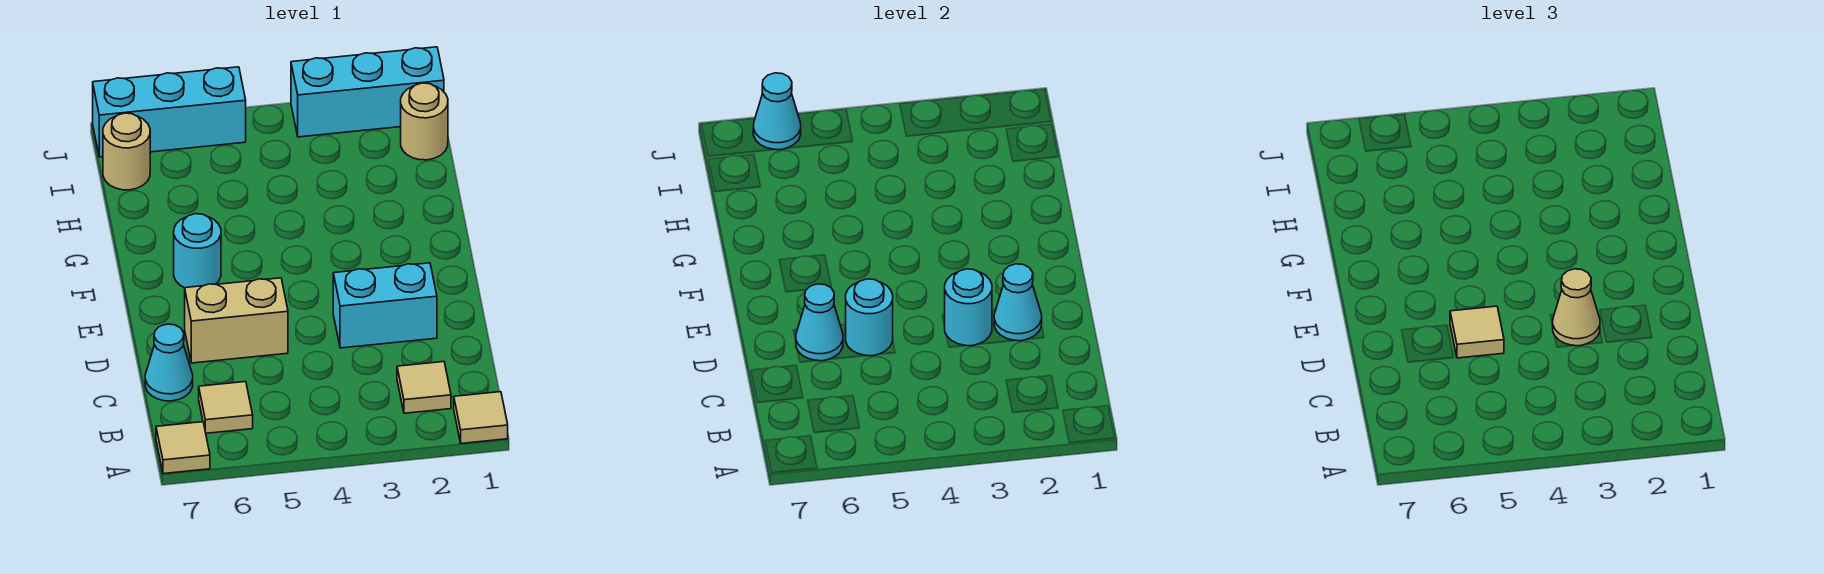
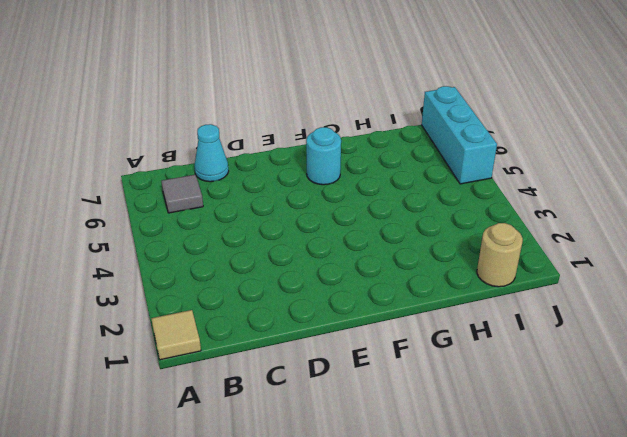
grey 1x1 tile [161,175,203,213] -> tan 1x1 tile [199,382,253,433]
none -> tan 1x1 tile [156,422,210,474]
none -> tan 1x1 tile [397,362,451,413]
none -> cyan 1x2 brick [333,263,437,348]

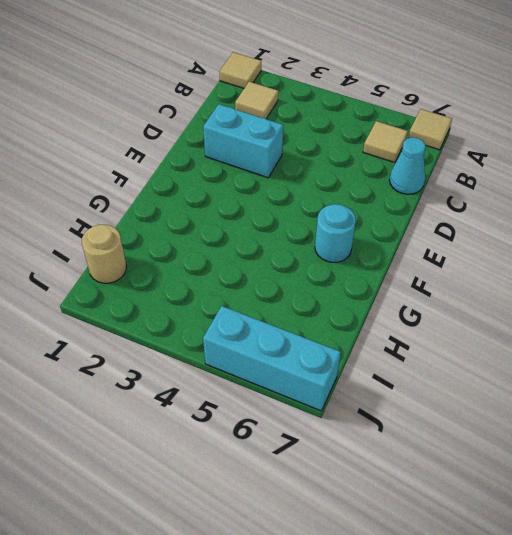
none -> tan 1x2 brick [185,278,288,363]
none -> tan 1x1 round brick [103,113,150,190]
none -> cyan 1x3 brick [291,47,444,137]

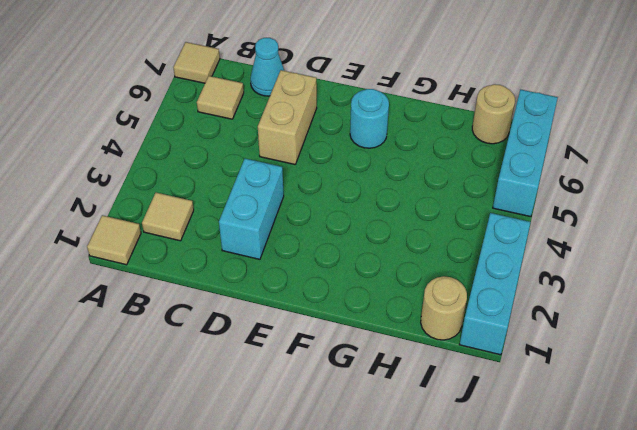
none -> cyan 1x1 cone [994,264,1042,341]
none -> cyan 1x1 round brick [944,269,992,346]
none -> cyan 1x1 round brick [846,279,893,356]

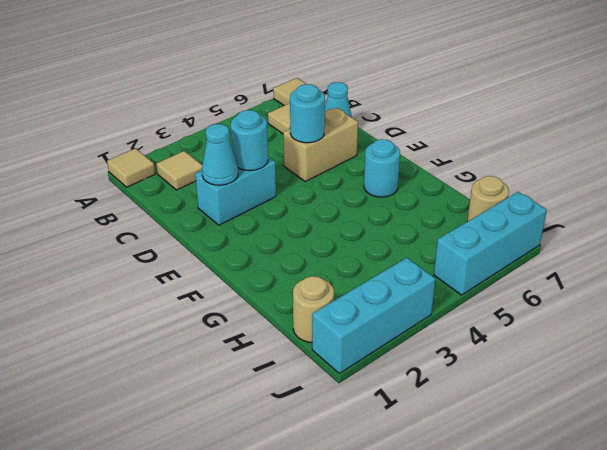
none -> cyan 1x1 cone [796,284,843,361]
none -> cyan 1x1 cone [753,73,801,150]
none -> tan 1x1 cone [1552,269,1600,346]

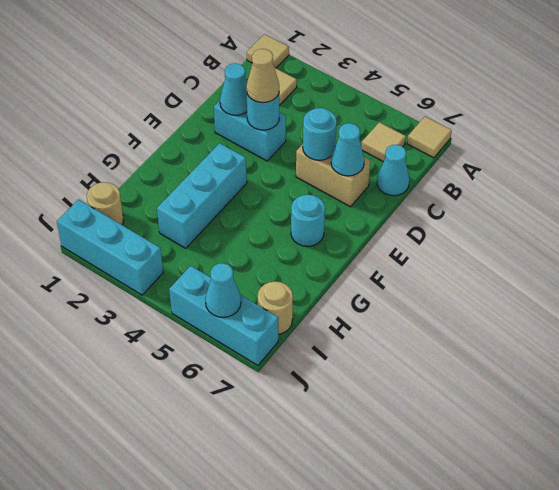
cyan 1x3 brick [157,143,247,248] -> none
none -> tan 1x1 tile [1450,306,1504,358]

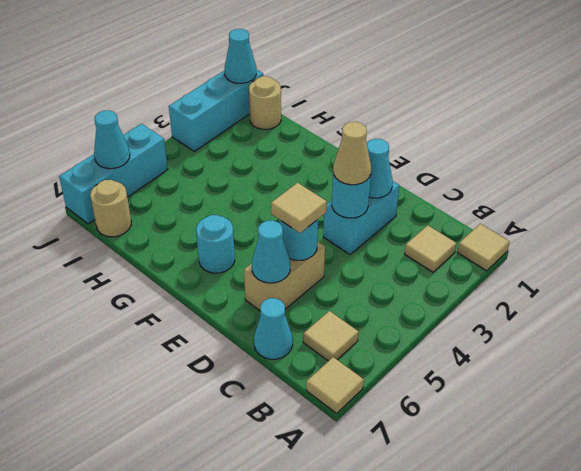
cyan 1x1 cone [225,29,256,83] -> none

